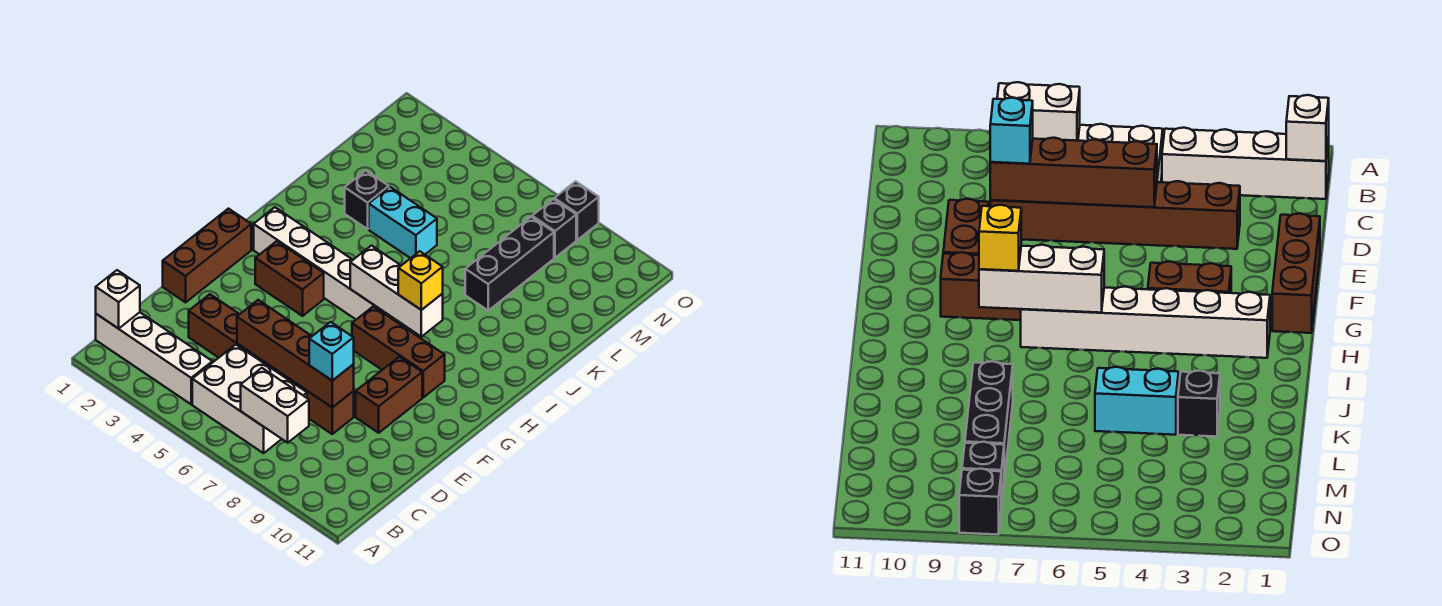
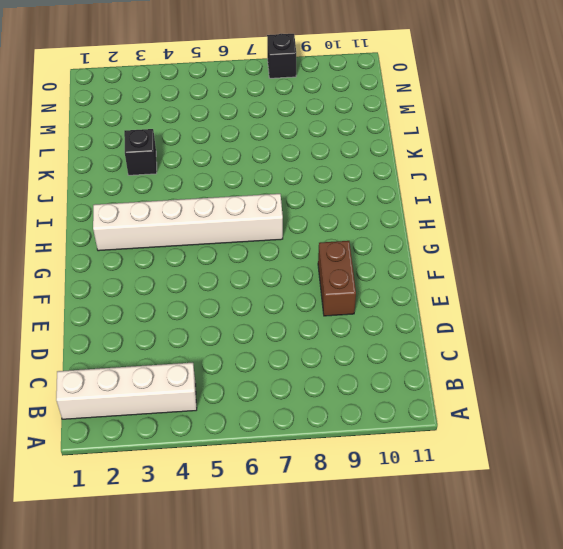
none -> white 2x3 brick [192,345,307,453]
none -> brown 1x6 brick [189,294,354,434]
none -> brown 1x3 brick [163,209,251,302]

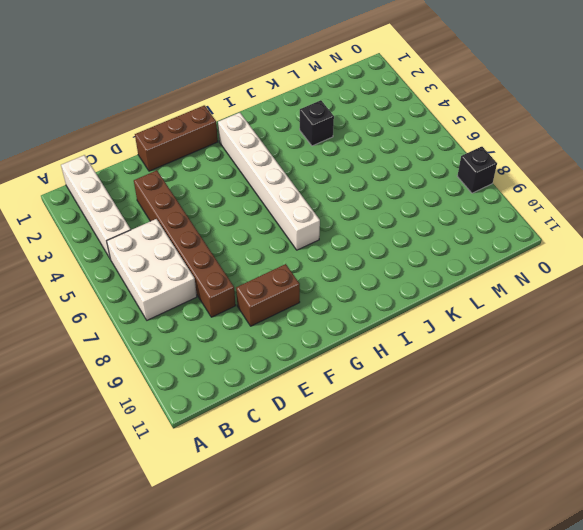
none -> brown 1x2 brick [255,241,324,316]
none -> brown 1x3 brick [352,306,445,397]
none -> cyan 1x2 brick [369,187,437,258]

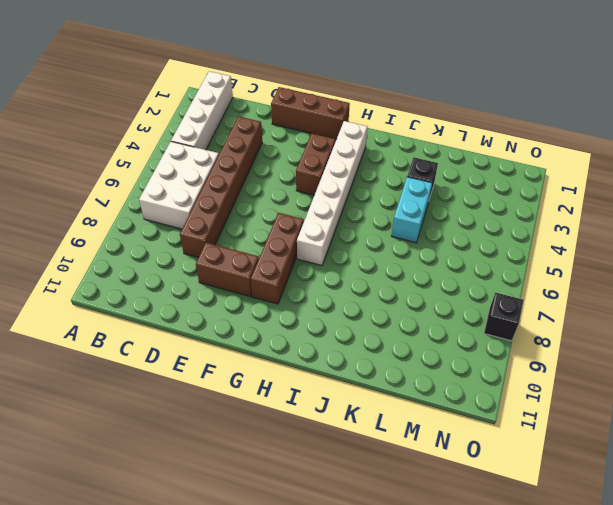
none -> black 1x3 brick [465,217,554,310]
none -> black 1x1 brick [532,199,576,258]
none -> white 1x1 brick [96,270,140,329]

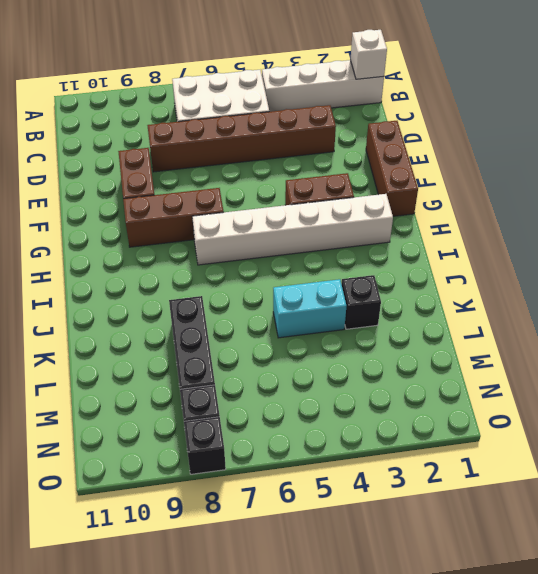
none -> white 1x2 brick [241,368,309,443]
none -> brown 1x4 brick [237,300,354,407]
none -> white 1x3 brick [350,246,443,337]

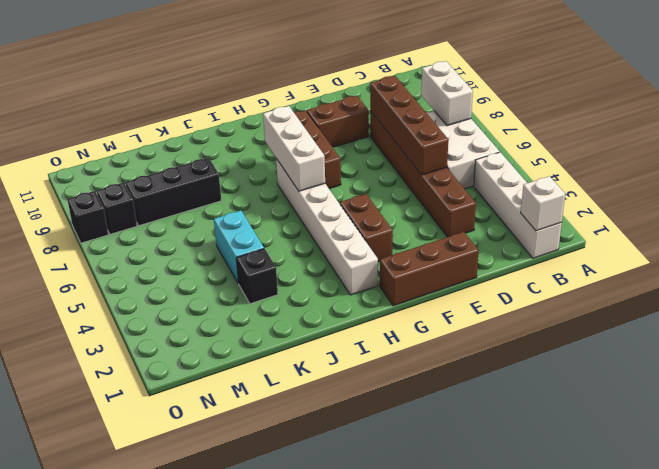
none -> cyan 1x1 brick [309,322,354,381]
none -> yellow 1x1 brick [398,251,443,310]

